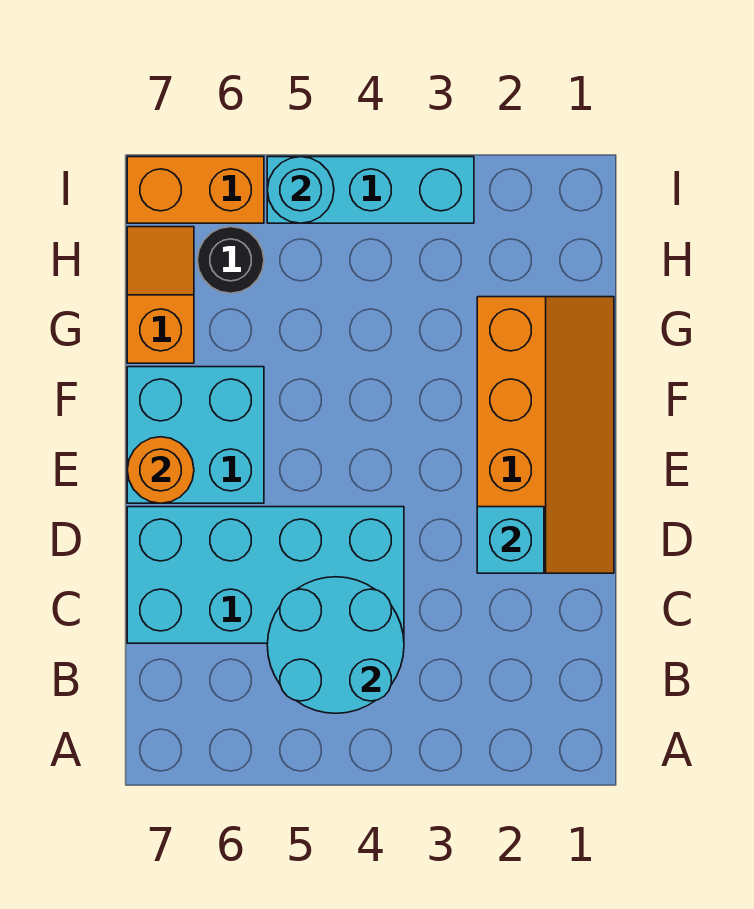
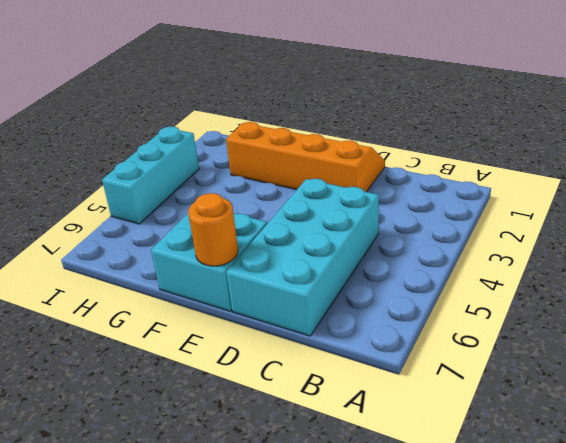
none -> orange 1x2 slope [127,227,194,363]
none -> black 1x1 round brick [197,227,264,293]

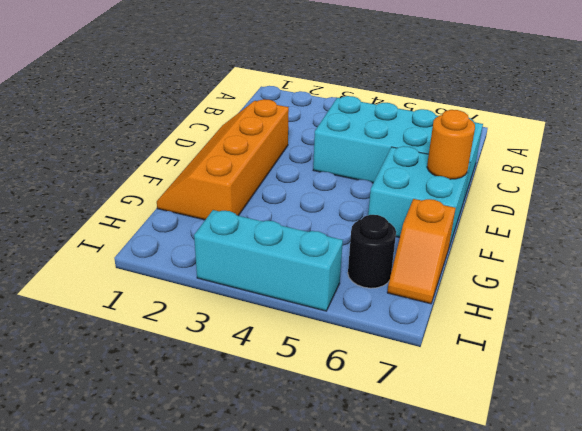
none -> orange 1x2 brick [127,157,264,223]
none -> cyan 2x2 round brick [267,577,404,713]

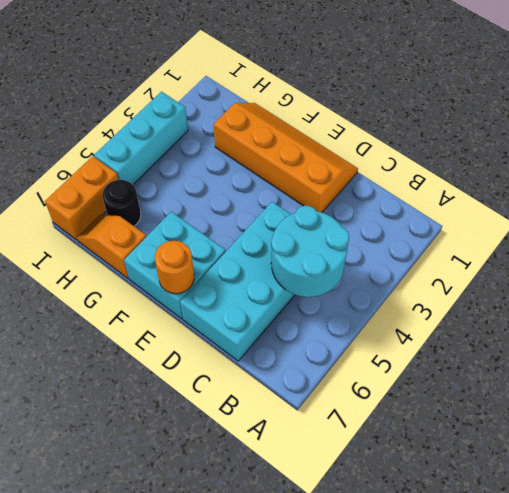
none -> cyan 1x1 brick [477,507,544,573]
none -> cyan 1x1 round brick [267,157,334,223]

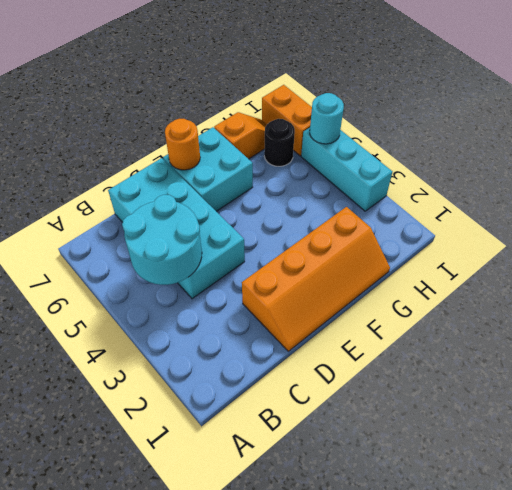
none -> cyan 1x1 brick [477,507,544,573]

